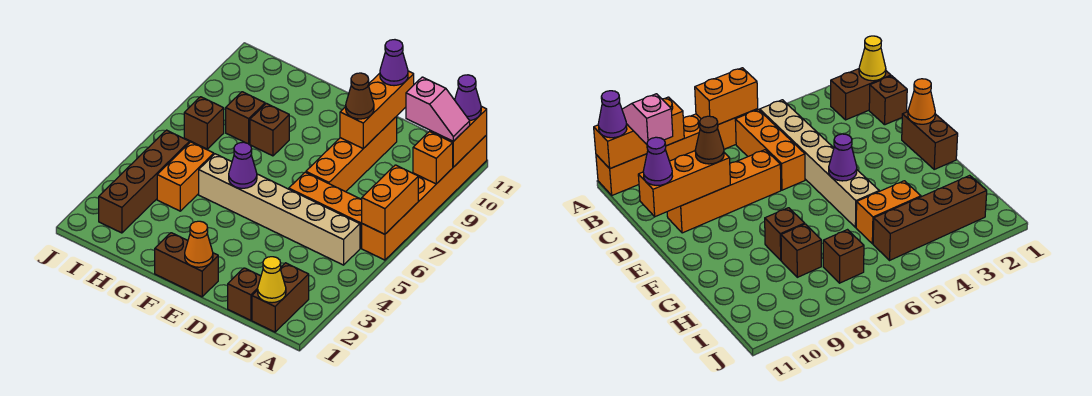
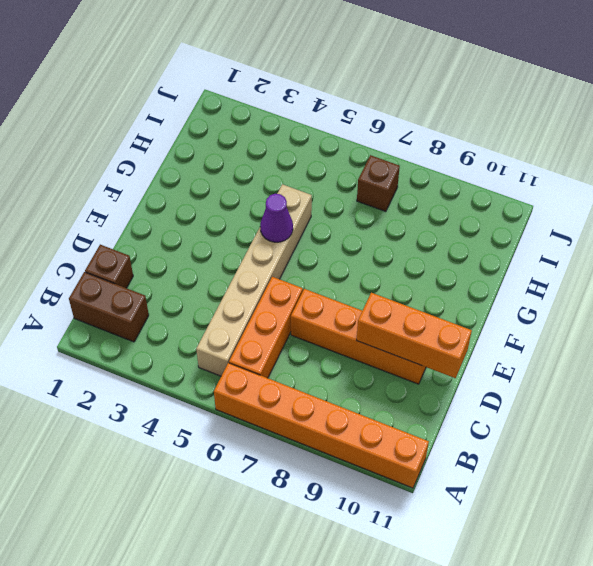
none -> brown 1x2 brick [155,233,218,297]
none -> brown 1x1 brick [250,103,289,156]
none -> orange 1x2 brick [157,142,214,211]

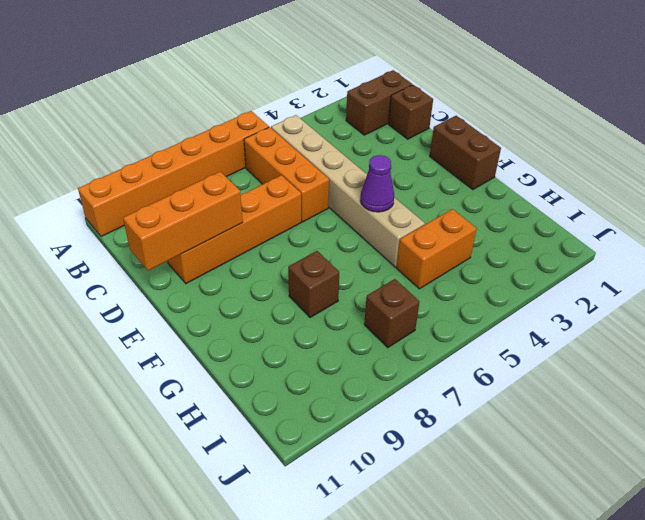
none -> brown 1x1 brick [226,92,265,144]
none -> brown 1x4 brick [99,130,189,233]
none -> orange 1x2 brick [362,165,418,234]

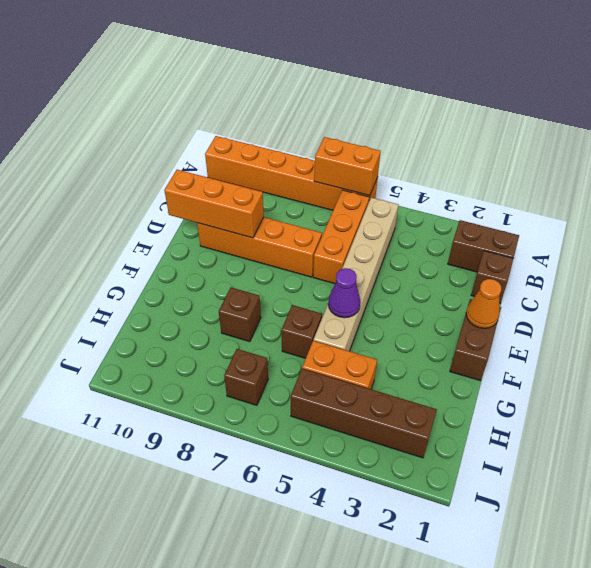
brown 1x1 brick [281,305,322,358] -> brown 1x1 brick moved to [226,92,265,144]
none -> orange 1x1 brick [413,132,453,184]
none -> orange 1x2 brick [430,106,487,167]
none -> yellow 1x1 cone [258,257,286,303]

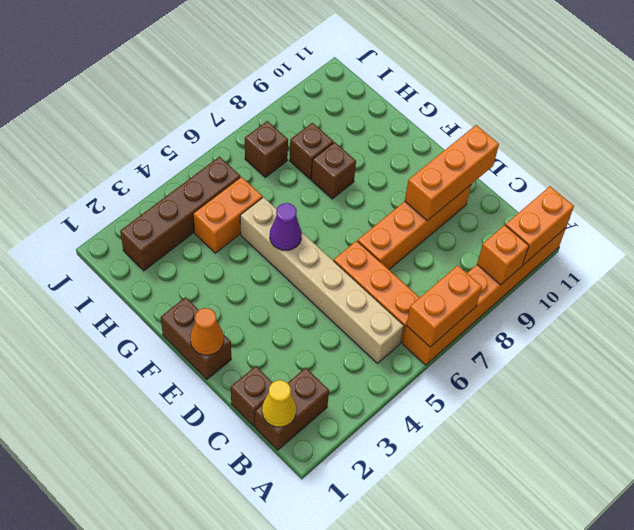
none -> pink 1x2 slope [406,77,470,141]
none -> purple 1x1 cone [455,75,481,121]
none -> brown 1x1 cone [346,73,374,119]

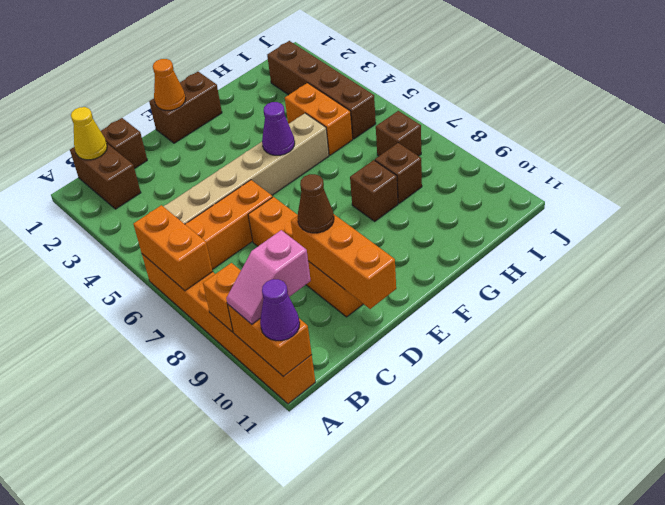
none -> purple 1x1 cone [380,40,408,86]

